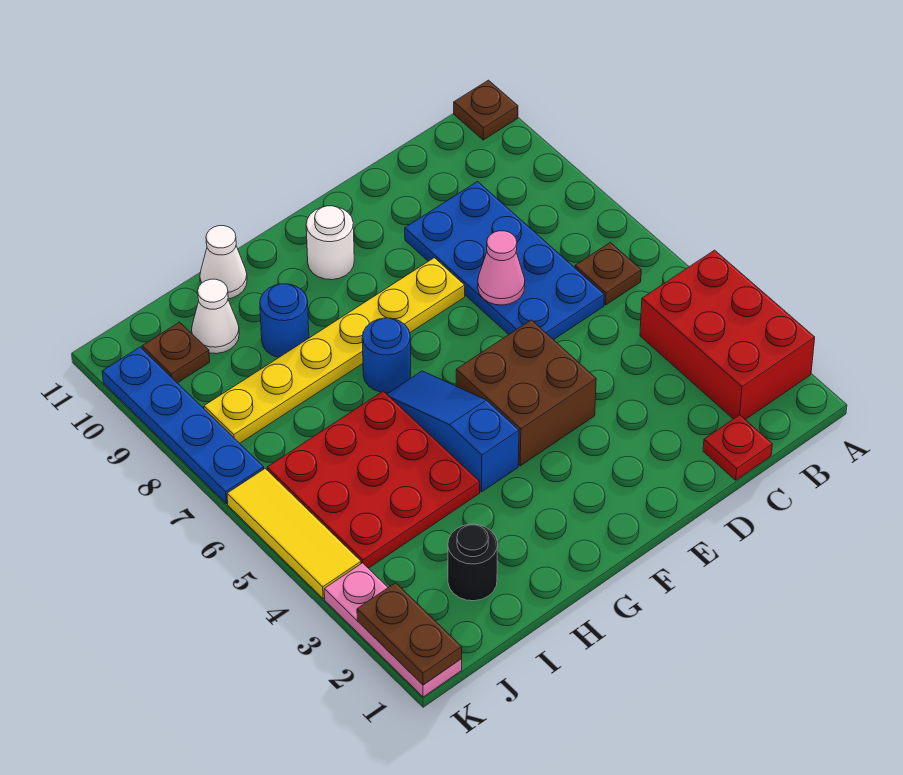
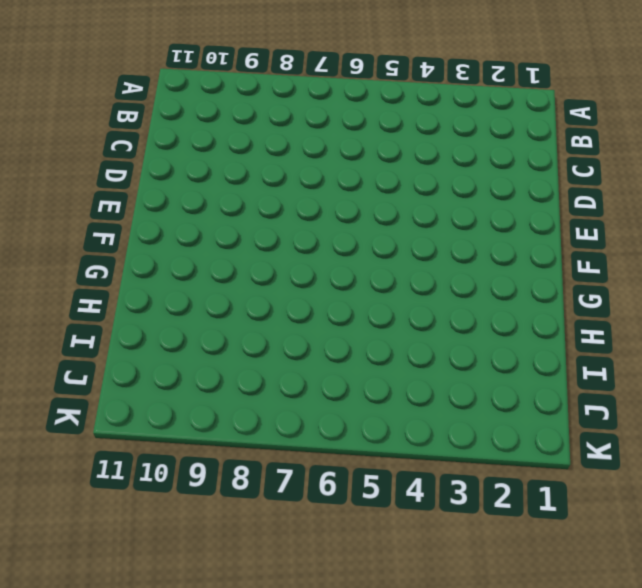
none -> red 2x3 brick [640,250,815,420]
none -> brown 1x1 plate [454,80,518,140]
none -> brown 1x1 plate [575,242,641,305]

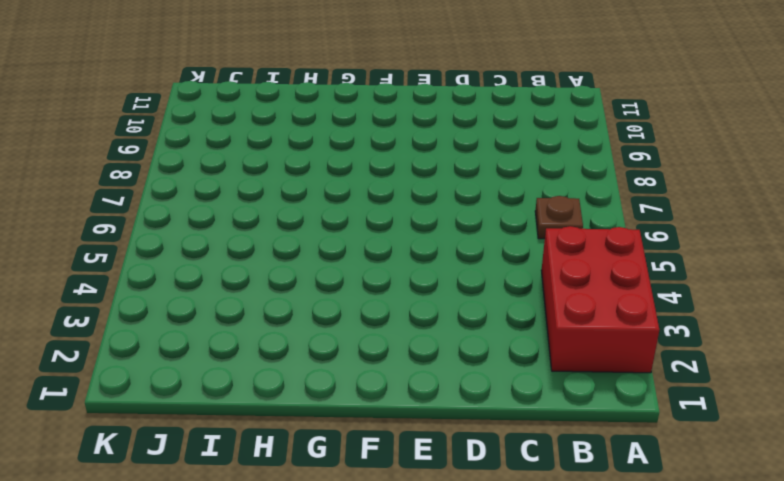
none -> brown 1x1 plate [454,80,518,140]
none -> red 1x1 plate [703,415,772,480]
none -> blue 2x4 plate [405,182,604,340]

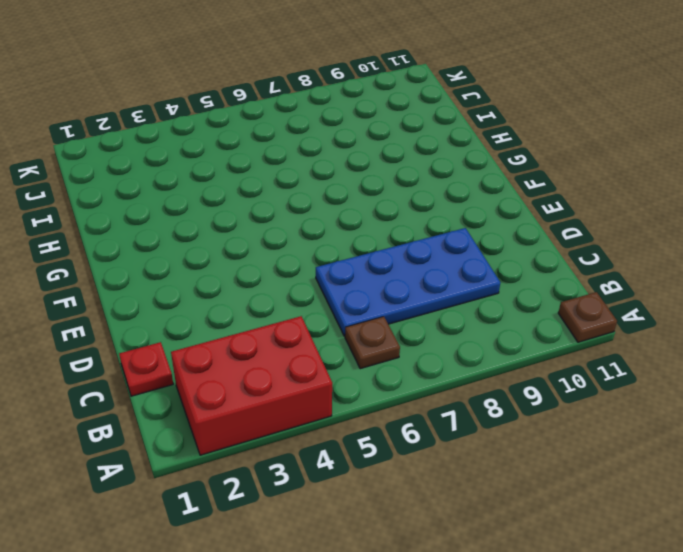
none -> brown 2x2 brick [456,320,596,466]
none -> yellow 1x6 plate [204,258,465,443]
none -> white 1x1 round brick [306,206,354,280]

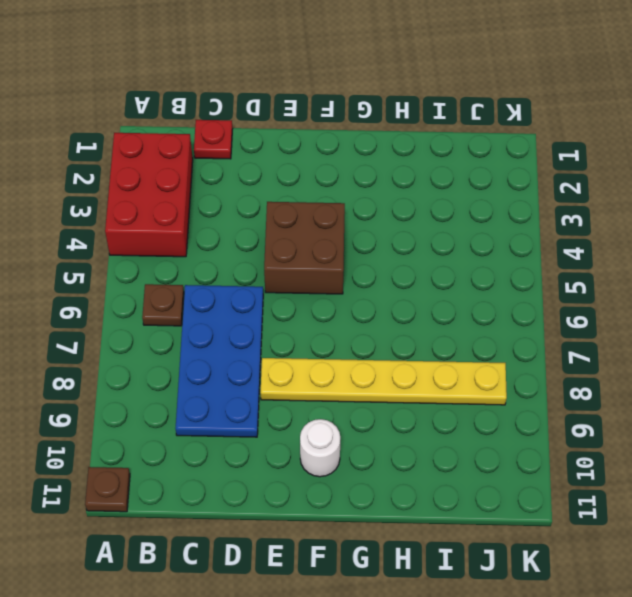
none -> blue 1x3 slope [387,371,519,492]
none -> blue 1x1 round brick [362,318,411,393]
none -> red 3x3 plate [267,391,480,568]

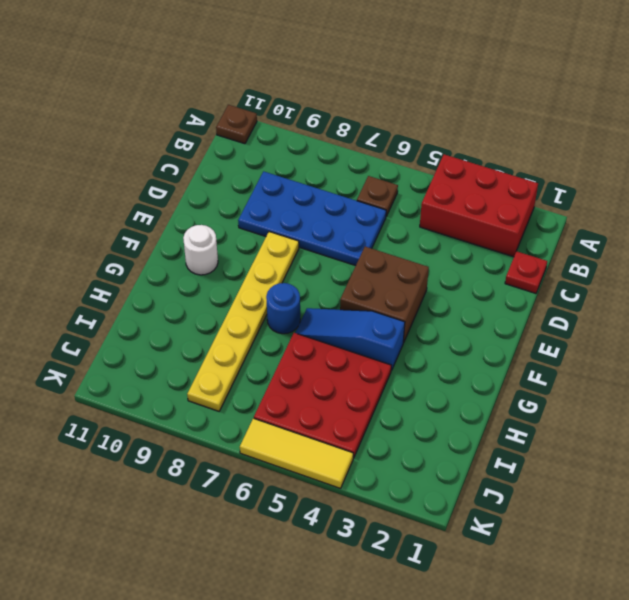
none -> blue 1x1 round brick [260,284,309,358]
none -> white 1x1 cone [200,226,247,299]
none -> black 1x1 round brick [448,524,498,601]

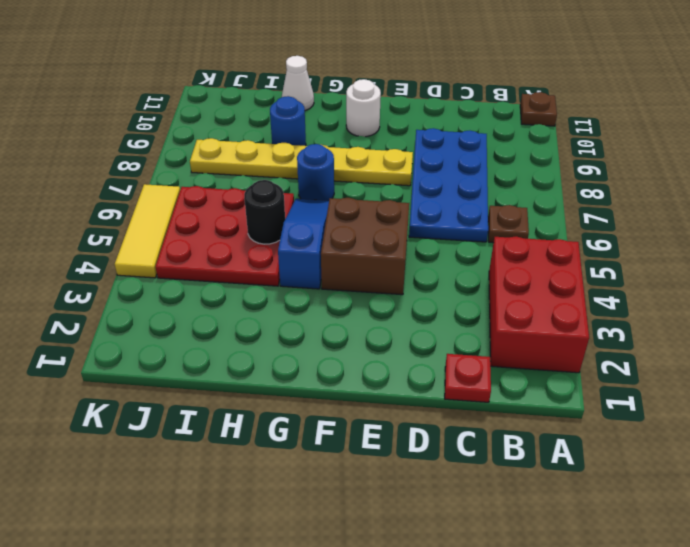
black 1x1 round brick [244,180,285,244] -> black 1x1 round brick moved to [448,524,498,601]
none -> white 1x1 cone [192,279,239,354]
none -> brown 1x1 plate [142,322,210,383]
none -> pink 1x3 plate [324,563,462,697]

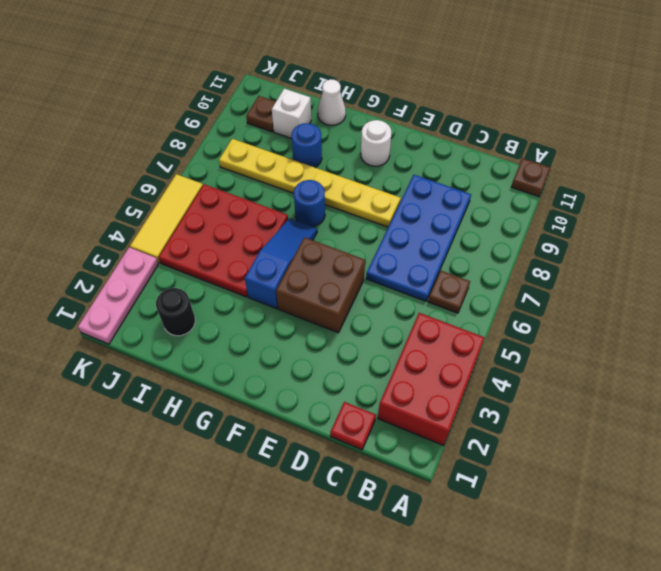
white 1x1 brick [272,88,311,139] -> white 1x1 cone [192,279,239,354]
none -> blue 1x4 plate [102,347,264,503]
none -> pink 1x1 cone [478,231,525,305]
none -> brown 1x2 plate [357,583,462,685]

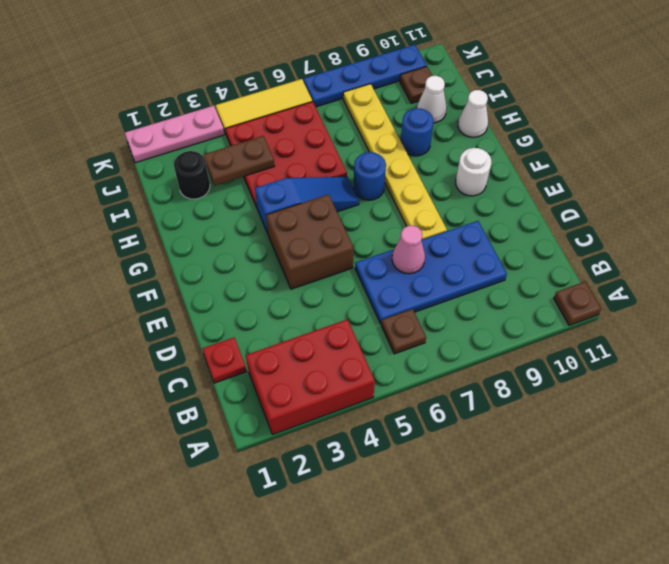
brown 1x2 plate [203,136,275,186] -> brown 1x2 plate moved to [357,583,462,685]

